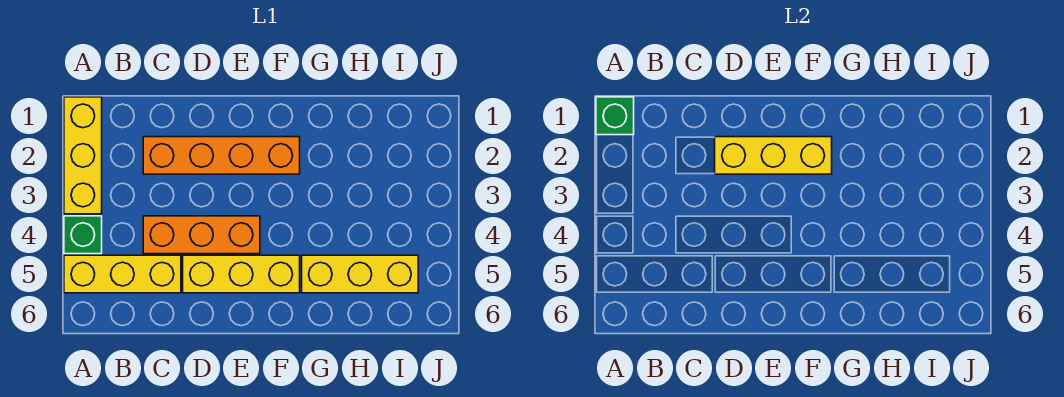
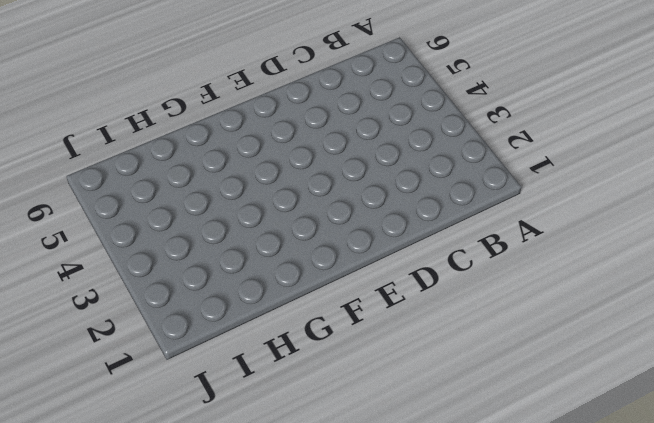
none -> yellow 1x3 brick [64,97,102,214]
none -> green 1x1 brick [64,216,102,254]

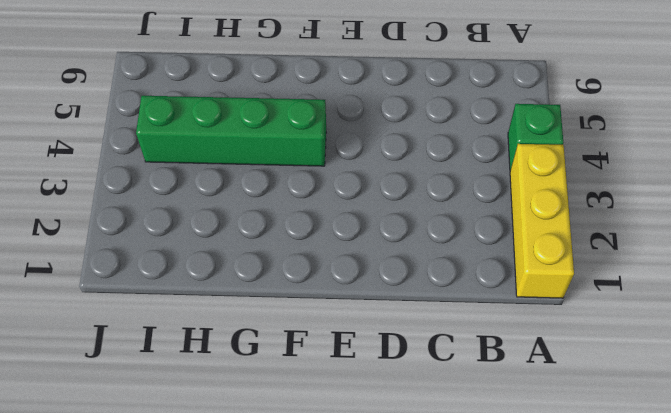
green 1x4 brick [136,96,326,166] -> none
none -> yellow 1x3 brick [64,255,181,293]
none -> orange 1x4 brick [143,137,300,174]

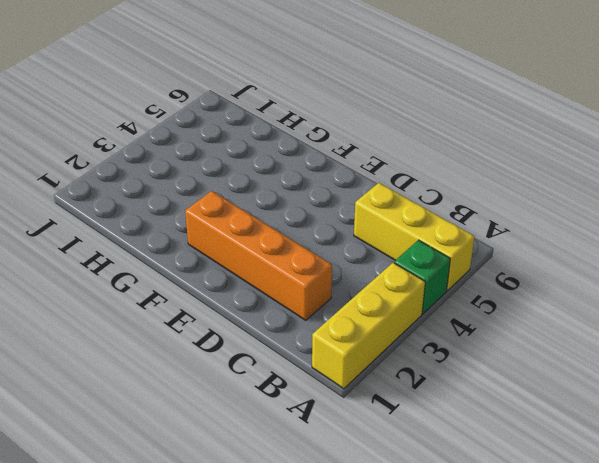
none -> orange 1x3 brick [143,216,260,254]
none -> yellow 1x3 brick [183,255,300,293]

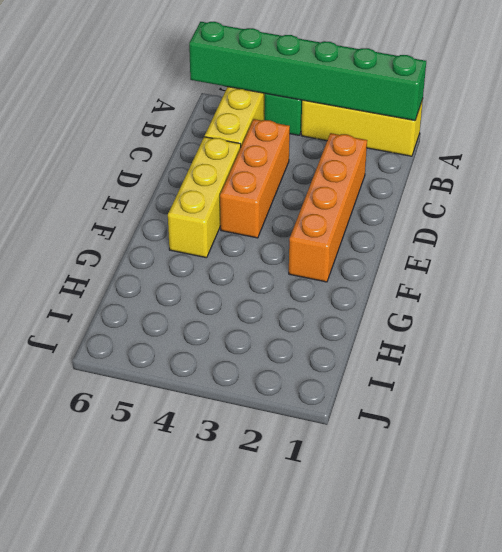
green 1x6 brick [189,22,426,120] -> green 1x1 brick [596,97,634,135]
none -> yellow 1x3 brick [302,255,418,293]
none -> yellow 1x3 brick [715,137,832,174]

